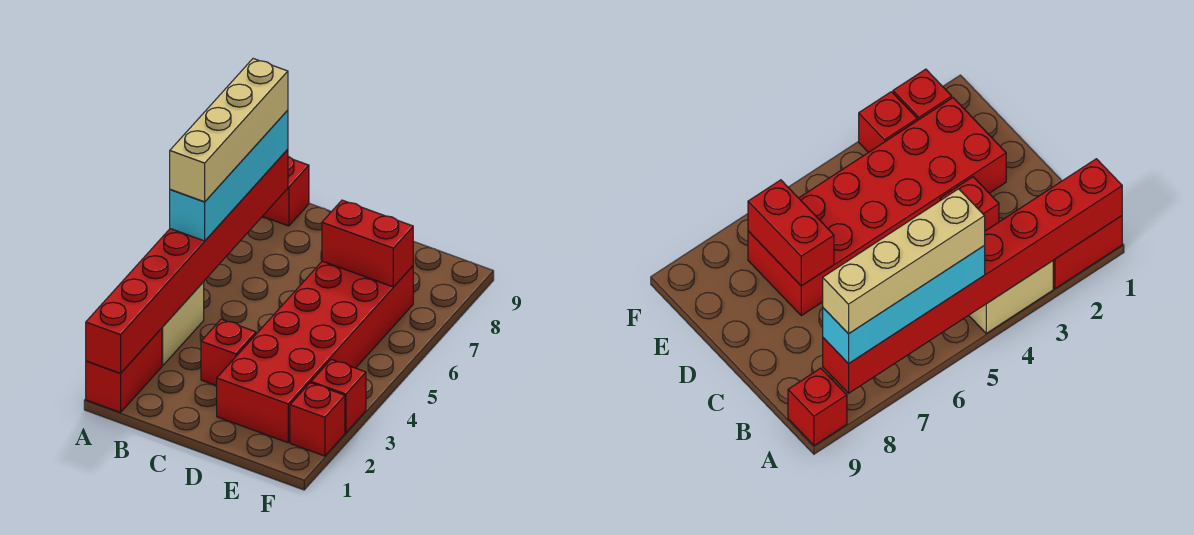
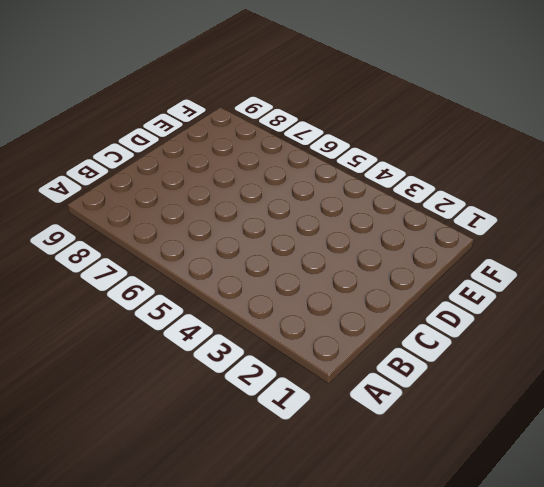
none -> red 1x2 brick [86,329,162,413]
none -> tan 1x2 brick [161,282,204,366]

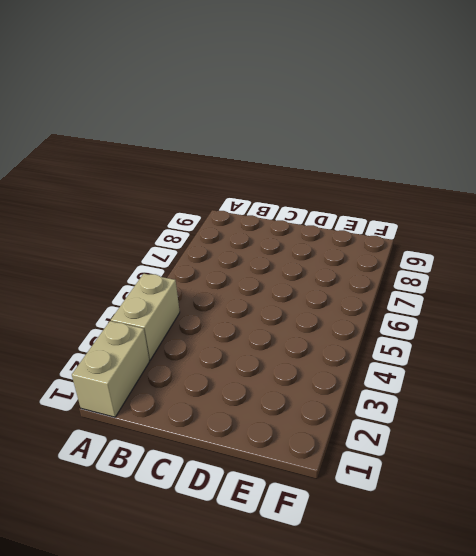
tan 1x2 brick [72,321,149,417] -> red 1x2 brick [86,329,162,413]
none -> red 1x1 brick [262,156,309,226]
none -> red 1x1 brick [201,319,256,386]

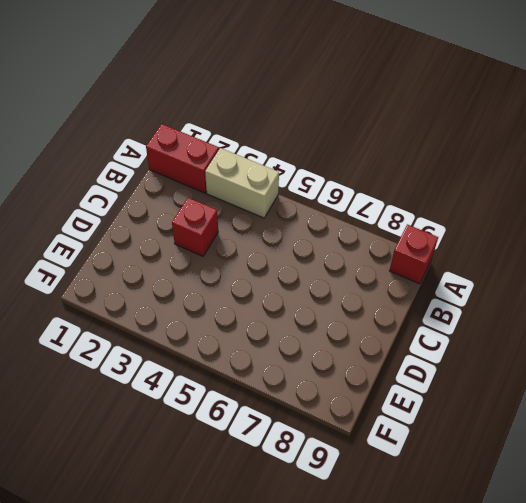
none -> red 2x6 brick [217,261,413,443]
none -> red 1x1 brick [290,383,345,456]

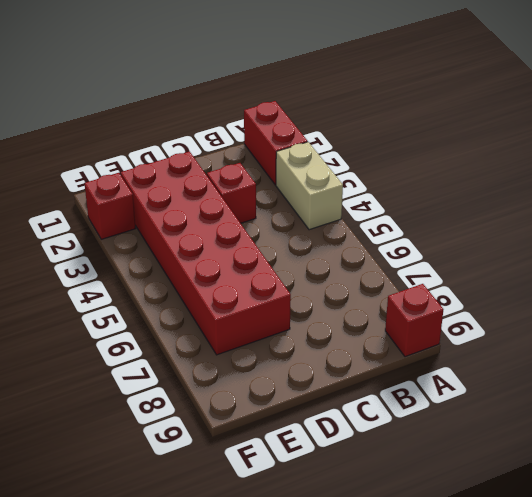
none -> red 1x1 brick [311,359,366,433]
none -> red 1x8 brick [86,149,288,373]

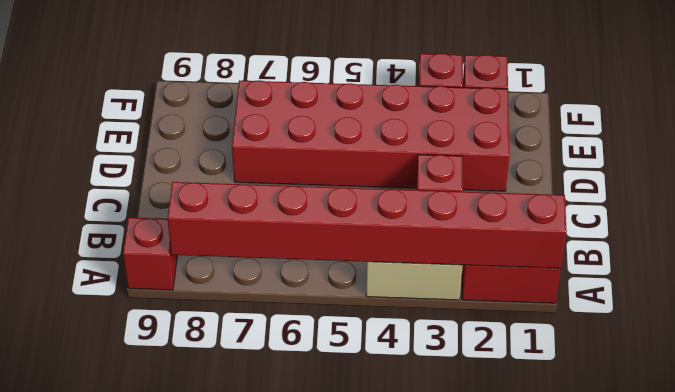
none -> red 1x2 brick [322,200,413,287]
none -> cyan 1x4 brick [170,110,288,241]

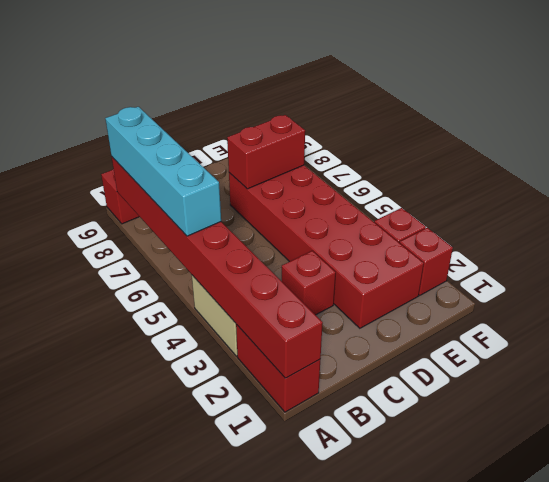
none -> tan 1x4 brick [170,59,288,202]

